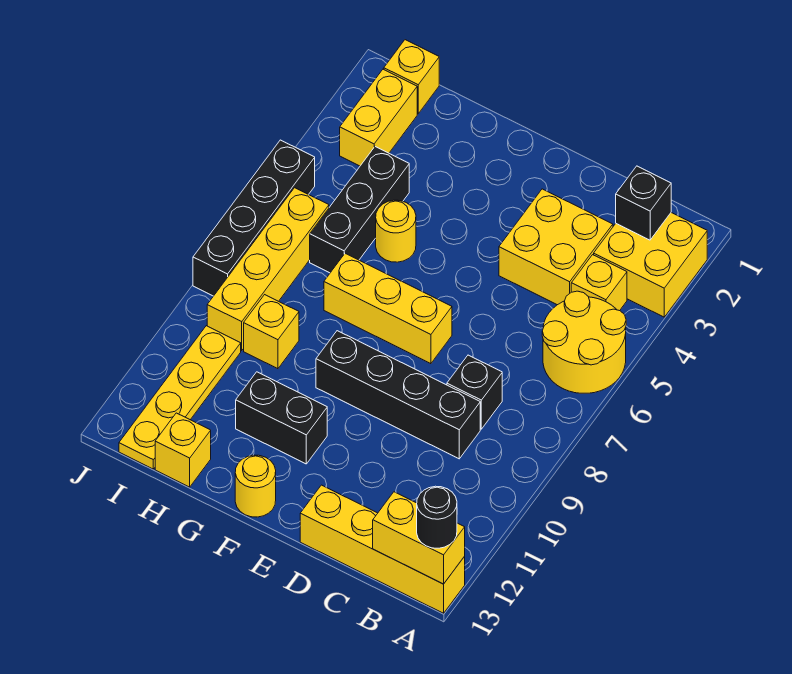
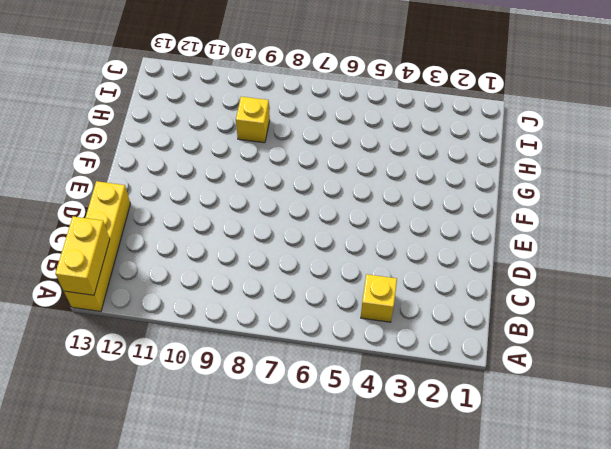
none -> yellow 2x2 brick [594,213,707,317]
none -> yellow 2x2 round brick [542,291,626,393]
none -> yellow 2x2 brick [499,189,613,305]

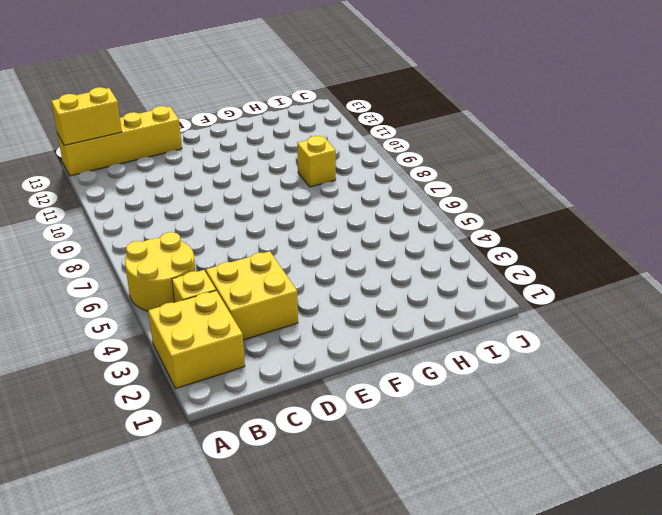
none -> black 1x1 brick [447,355,502,429]
none -> black 1x4 brick [316,331,480,459]
none -> yellow 1x3 brick [324,254,452,364]

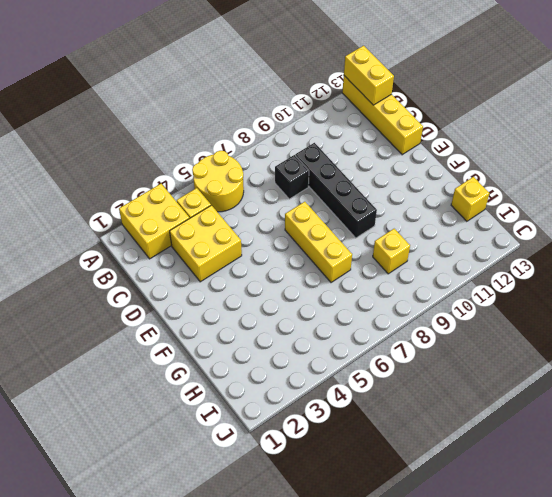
none -> black 1x2 brick [236,372,327,464]
none -> yellow 1x1 round brick [235,455,276,517]
none -> yellow 1x1 round brick [376,200,416,262]

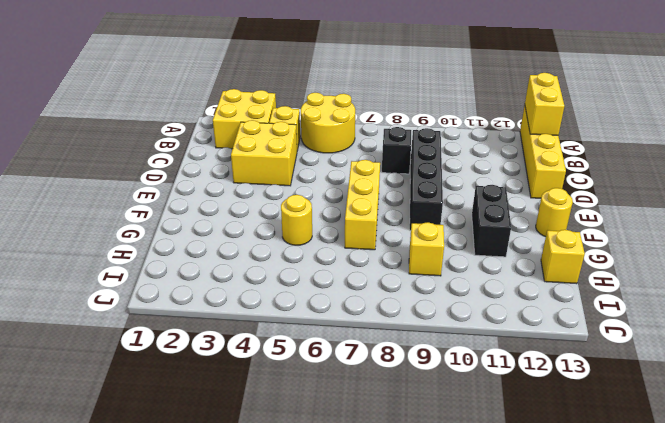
none -> black 1x3 brick [310,147,409,273]
none -> yellow 1x1 brick [384,40,439,114]
none -> yellow 1x2 brick [340,69,417,166]

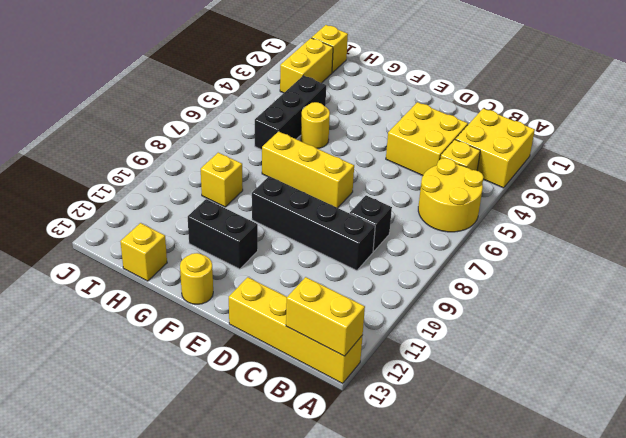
none -> yellow 1x4 brick [207,188,329,351]
none -> yellow 1x4 plate [119,326,241,469]
none -> black 1x4 brick [193,140,315,296]

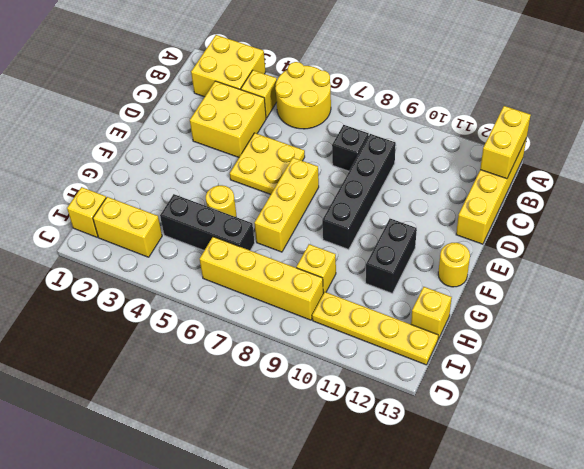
yellow 2x2 plate [230,133,305,194] -> none
none -> black 1x4 brick [193,140,315,296]
none -> black 1x1 brick [616,166,671,240]
none -> black 1x1 round brick [417,486,457,548]

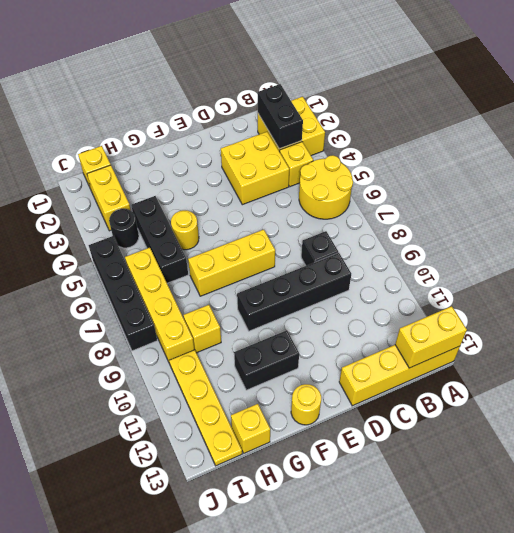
black 1x2 brick [258,84,303,149] -> black 1x1 brick [616,166,671,240]
black 1x1 round brick [109,209,139,248] -> black 1x1 round brick moved to [417,486,457,548]

